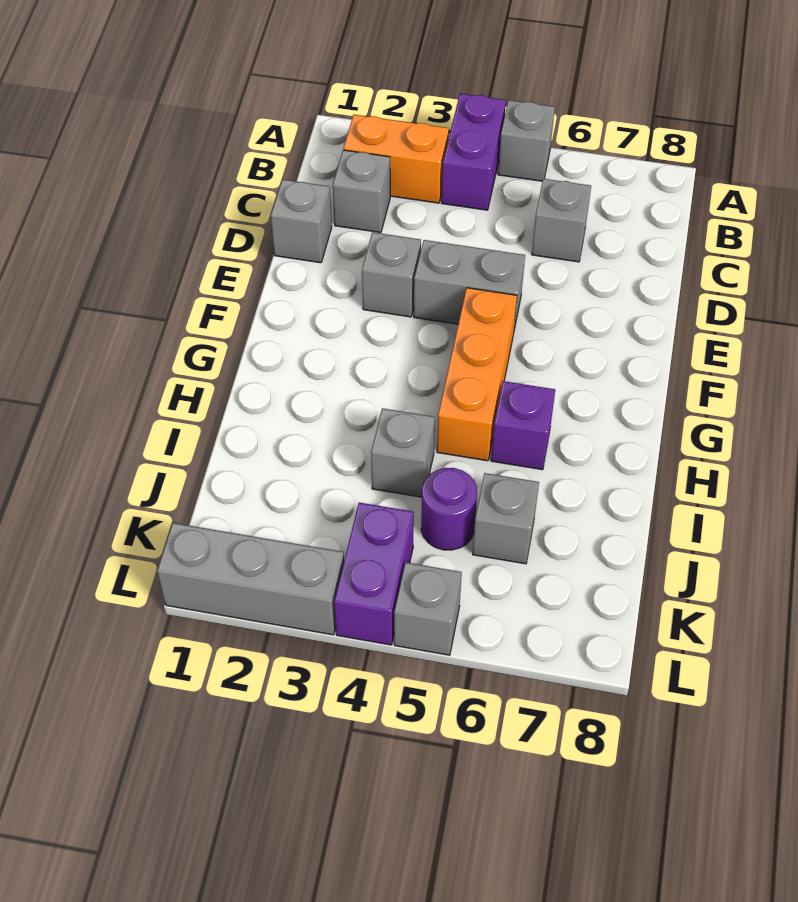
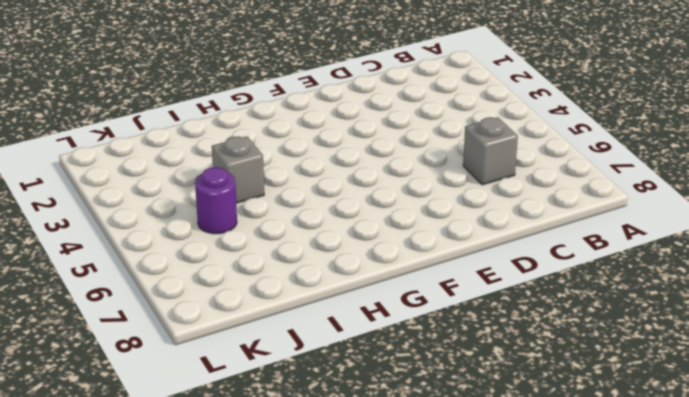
none -> purple 1x2 brick [441,94,506,210]
none -> grey 1x1 brick [498,100,555,181]
none -> orange 1x2 brick [343,115,449,203]

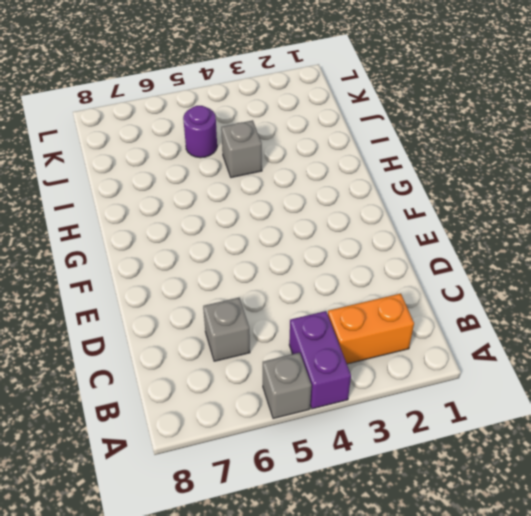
none -> grey 1x1 brick [333,150,390,233]
none -> grey 1x1 brick [271,179,332,263]
none -> grey 1x1 brick [362,232,421,317]

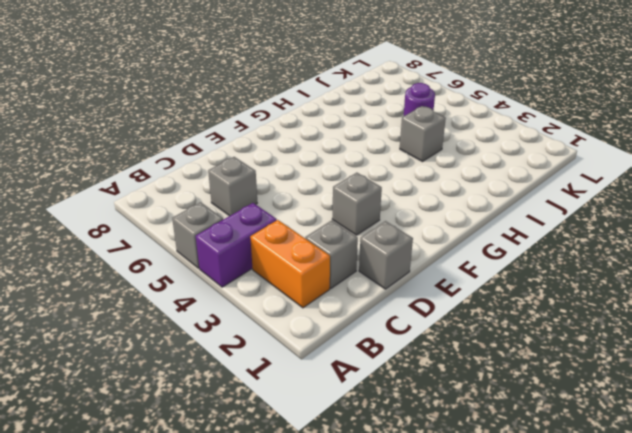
none -> grey 1x2 brick [414,240,525,329]
none -> orange 1x3 brick [437,288,517,461]
none -> purple 1x1 brick [491,381,555,470]

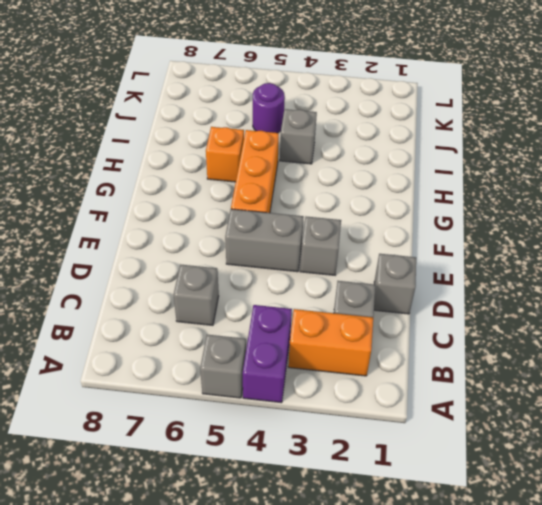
orange 1x1 brick [206,127,244,182] -> purple 1x1 brick [491,381,555,470]
none -> grey 1x1 brick [473,473,539,564]
none -> purple 1x2 brick [334,503,414,645]
none -> grey 1x3 brick [157,523,344,635]

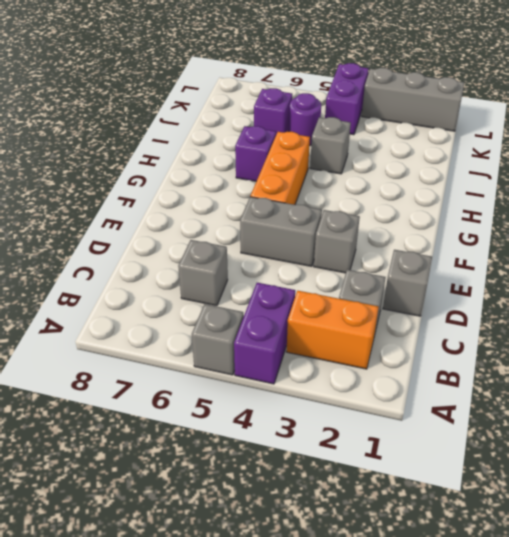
purple 1x1 brick [254,88,292,135] -> grey 1x1 brick [473,473,539,564]
none -> grey 1x1 brick [394,563,462,655]

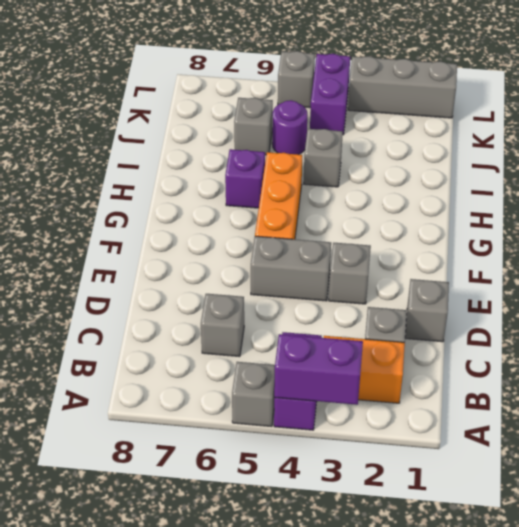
purple 1x2 brick [274,334,363,405] -> none

